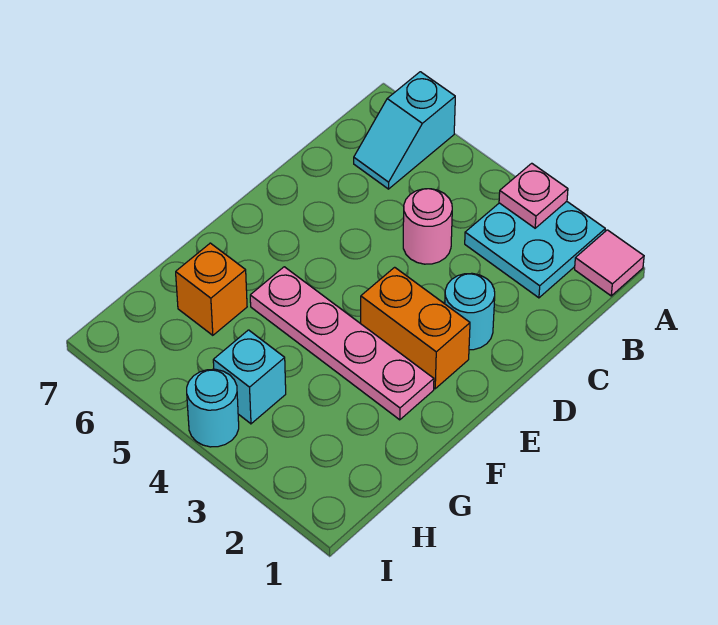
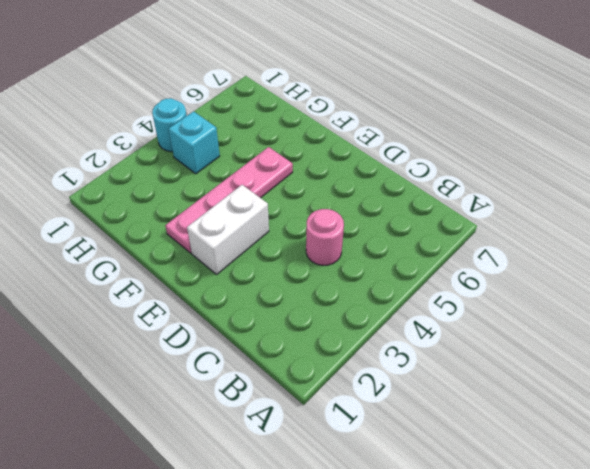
white 1x2 brick [187,185,269,274] -> orange 1x2 brick [361,267,470,389]
none -> pink 1x1 tile [575,230,644,296]
none -> cyan 2x2 plate [465,202,605,298]

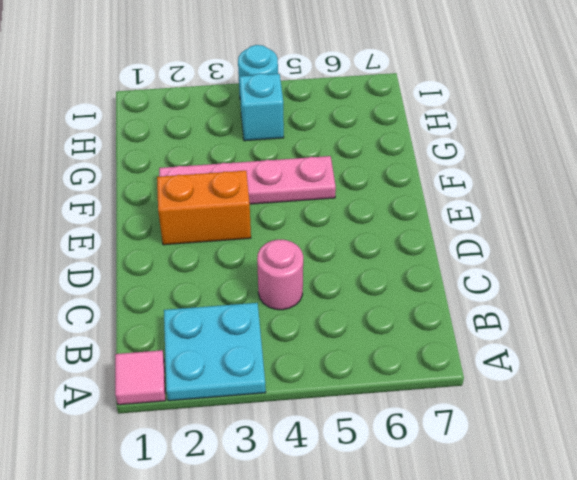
none -> cyan 1x2 slope [354,72,455,189]
none -> cyan 1x1 round brick [445,273,495,350]

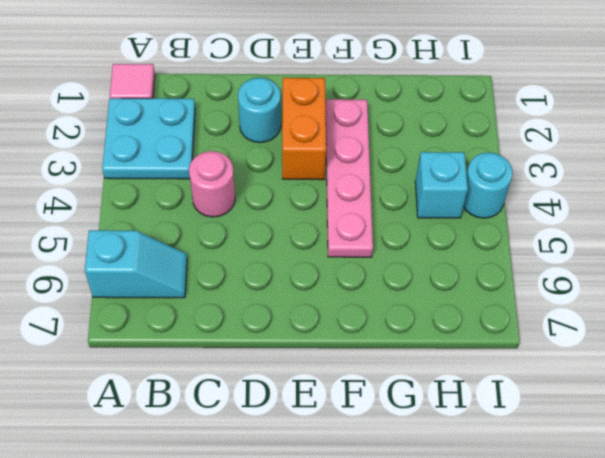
none -> orange 1x1 brick [176,243,247,335]
none -> pink 1x1 plate [499,163,568,228]

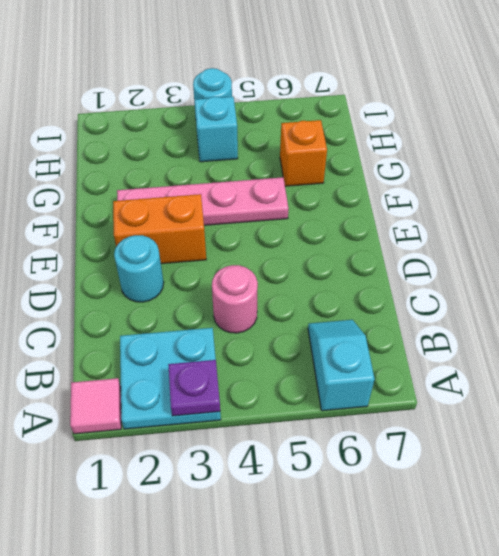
purple 1x1 plate [168,360,220,416] -> pink 1x1 plate [499,163,568,228]

